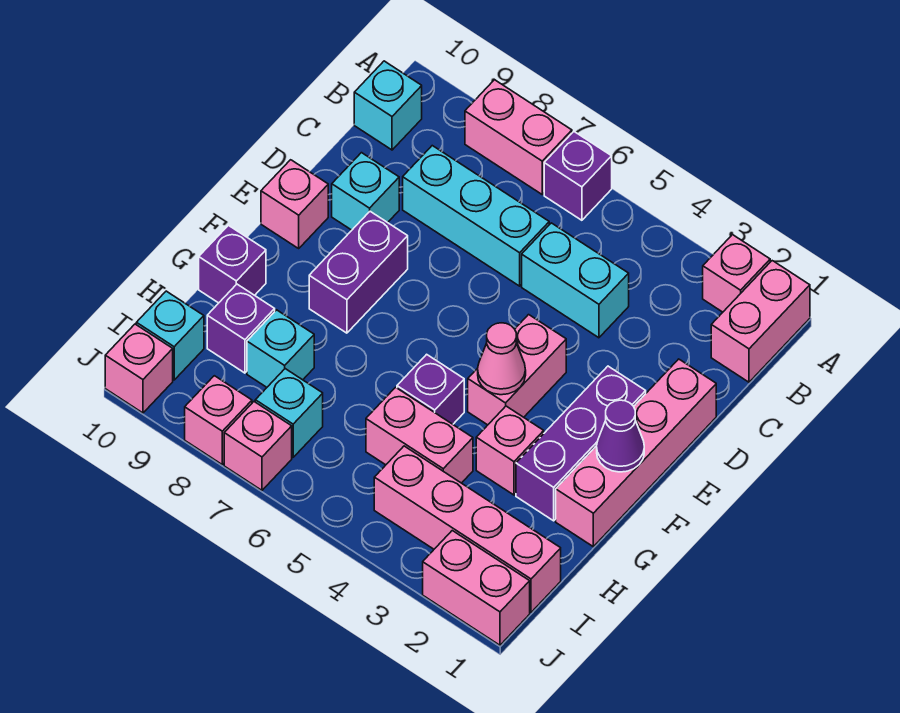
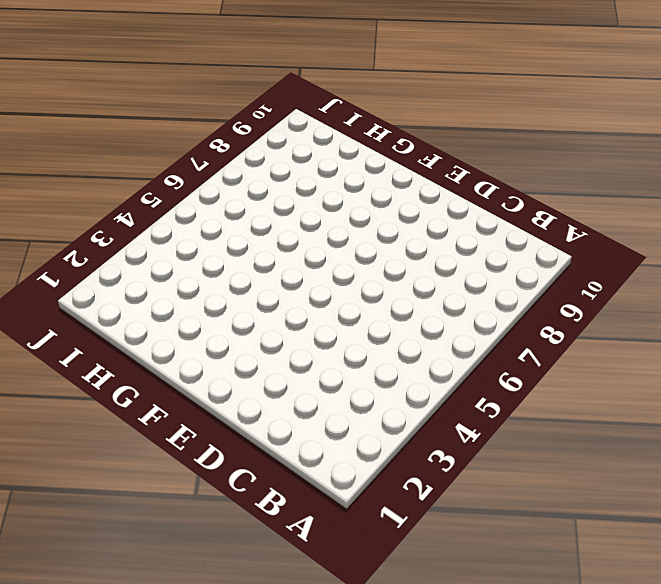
none -> pink 1x2 brick [711,261,810,382]
none -> pink 1x1 brick [703,235,770,312]
none -> purple 1x1 brick [544,132,612,220]

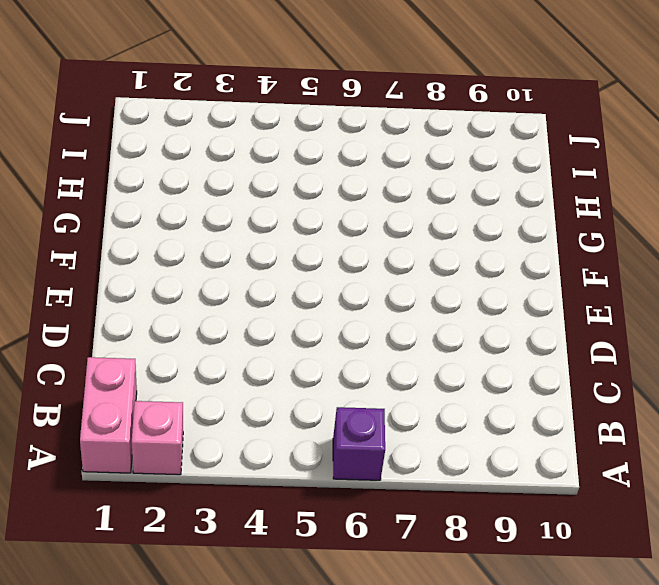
none -> pink 1x2 brick [465,80,572,194]
none -> cyan 1x1 brick [354,61,422,150]
none -> cyan 1x2 brick [522,223,629,338]

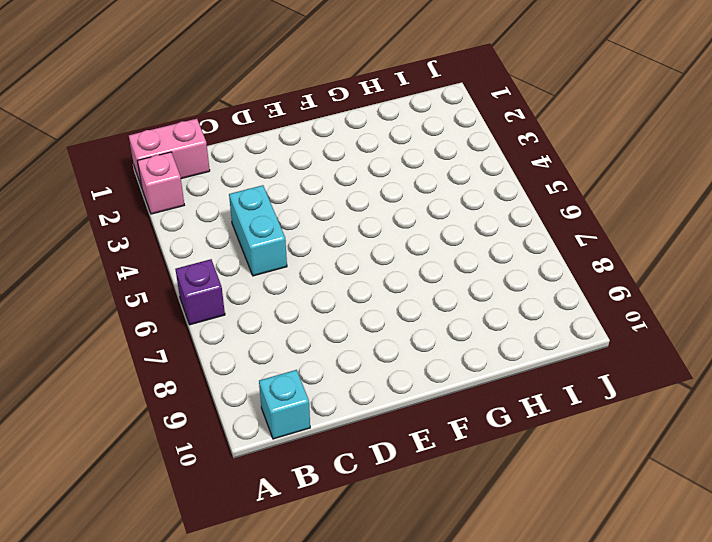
none -> pink 1x2 brick [465,80,572,194]
none -> cyan 1x3 brick [403,146,549,286]
none -> pink 1x4 brick [556,359,716,547]

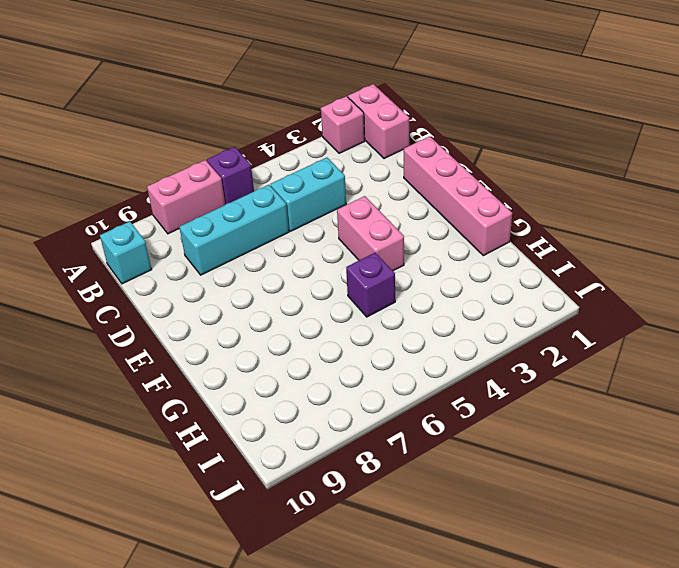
none -> cyan 1x1 brick [332,153,399,230]
none -> purple 1x3 brick [516,366,646,521]
none -> purple 1x2 brick [309,211,408,333]

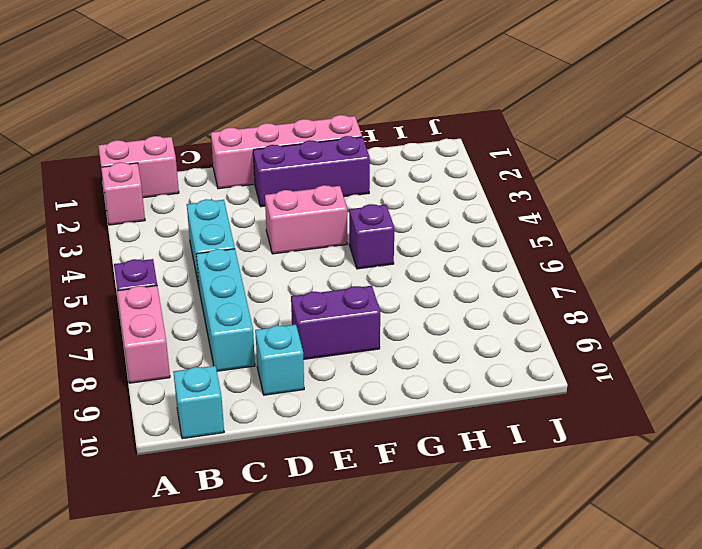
none -> pink 1x1 brick [261,160,328,248]
none -> pink 1x1 brick [476,406,544,495]
none -> purple 1x1 brick [199,225,266,303]

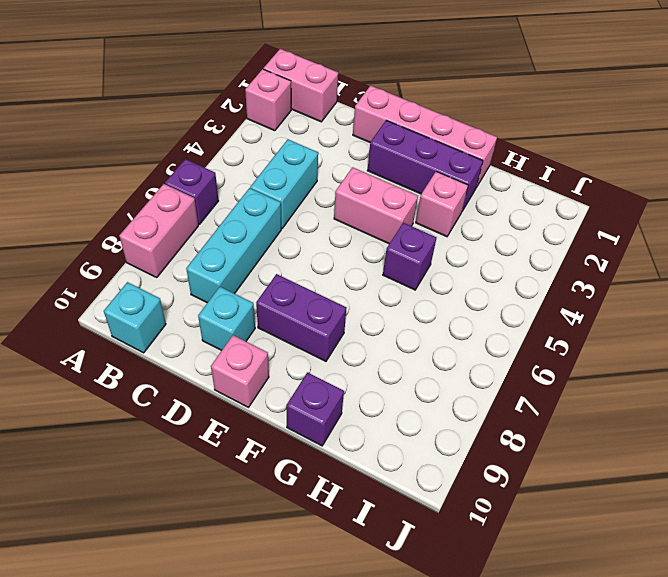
none -> pink 1x2 brick [366,387,473,483]
none -> cyan 1x1 brick [247,310,314,387]
none -> purple 1x1 brick [207,284,275,373]

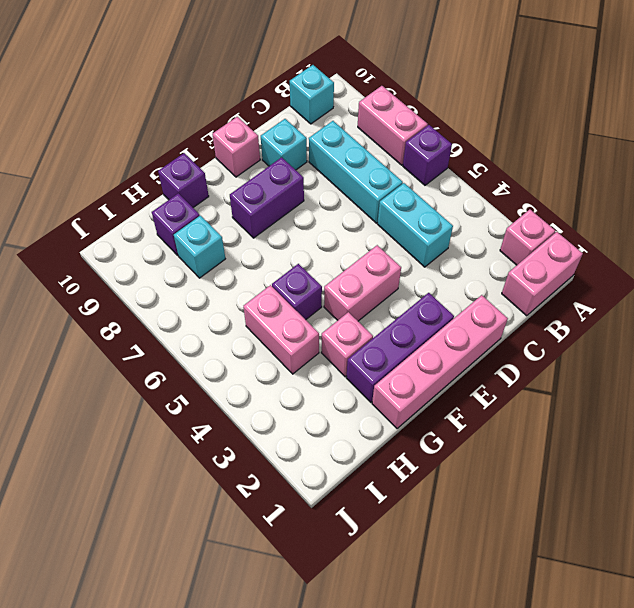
none -> pink 1x4 brick [374,446,561,612]
none -> cyan 1x1 brick [255,369,323,457]
none -> cyan 1x1 brick [136,291,204,380]

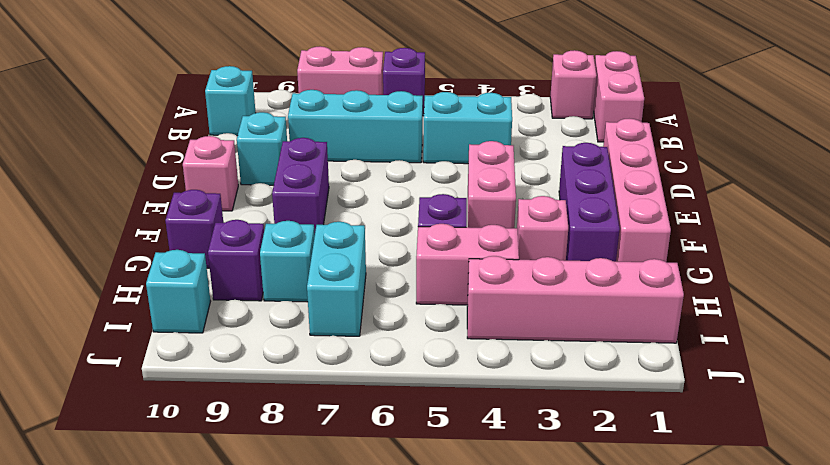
cyan 1x2 brick [307,222,366,336] -> cyan 1x1 brick [255,369,323,457]
none -> pink 1x2 brick [423,531,530,645]
none -> pink 1x1 brick [224,402,292,490]
none -> pink 1x1 brick [185,376,252,464]

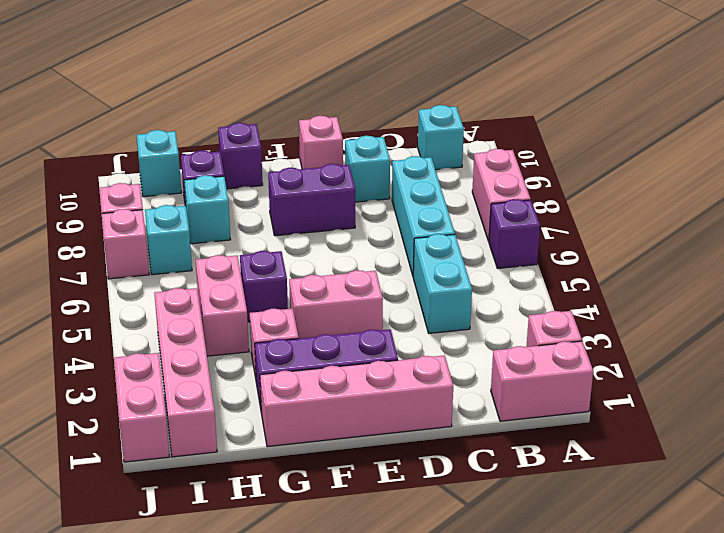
none -> pink 1x1 brick [105,324,173,413]
none -> purple 1x1 cone [597,400,644,472]
none -> pink 1x1 cone [478,323,526,395]

